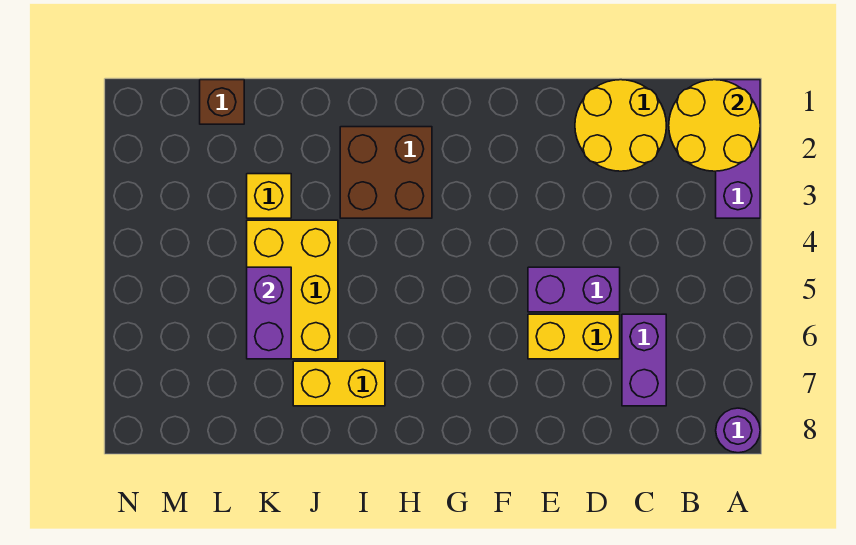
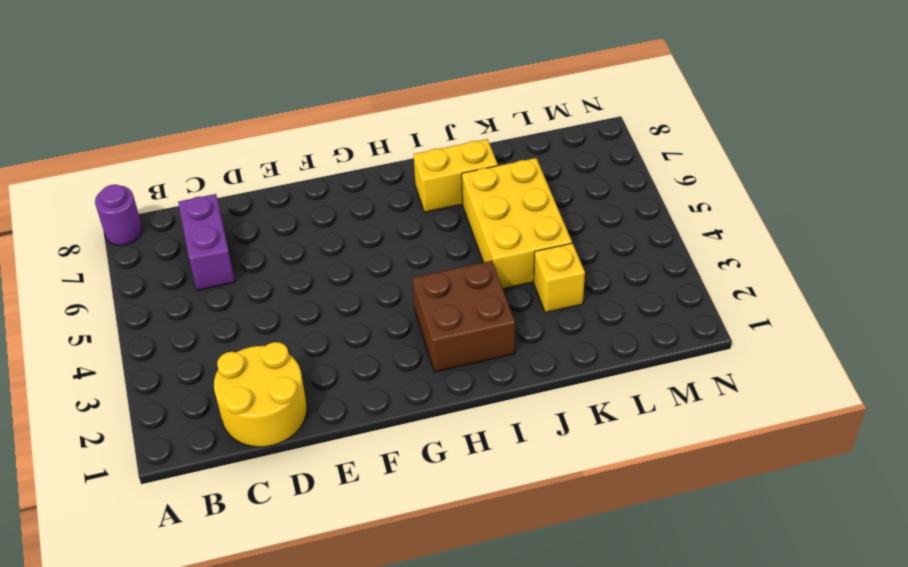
none -> purple 1x3 brick [716,80,760,218]
none -> purple 1x2 brick [528,267,620,312]
none -> yellow 1x2 brick [528,314,620,359]

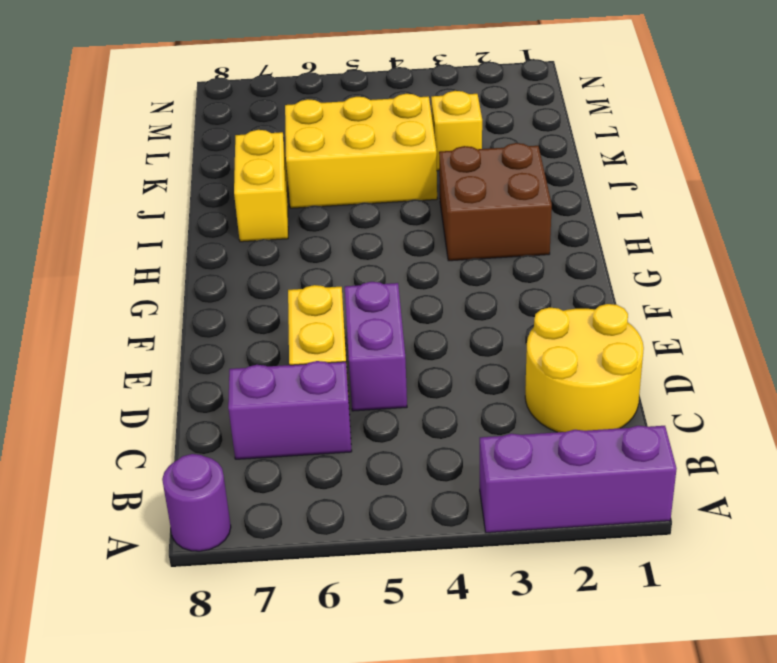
none -> brown 1x1 brick [200,80,244,124]
none -> yellow 2x2 round brick [669,80,760,171]
none -> purple 1x2 brick [247,267,291,359]

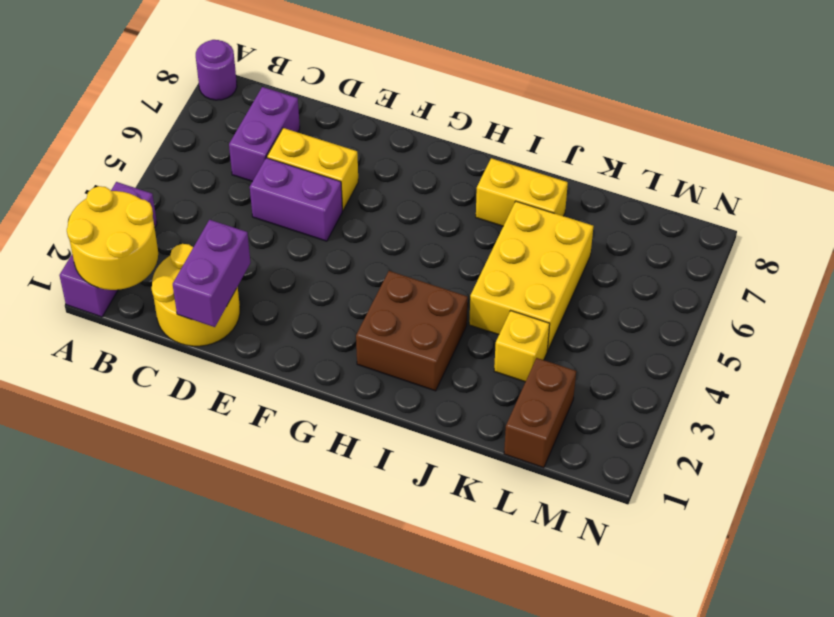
purple 1x2 brick [173,220,250,327] -> purple 1x2 brick moved to [247,267,291,359]
brown 1x2 brick [504,358,576,468] -> brown 1x1 brick [200,80,244,124]

